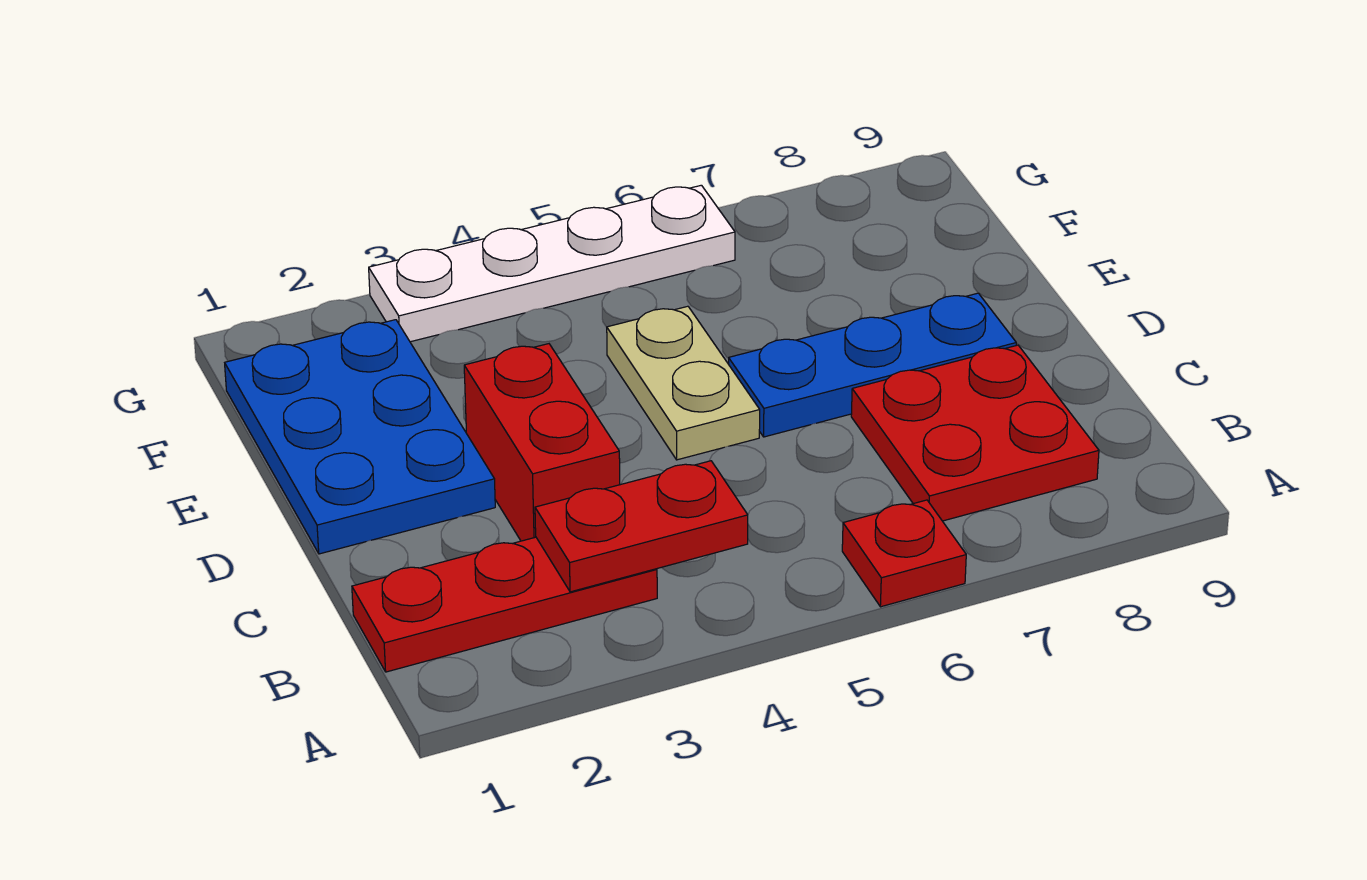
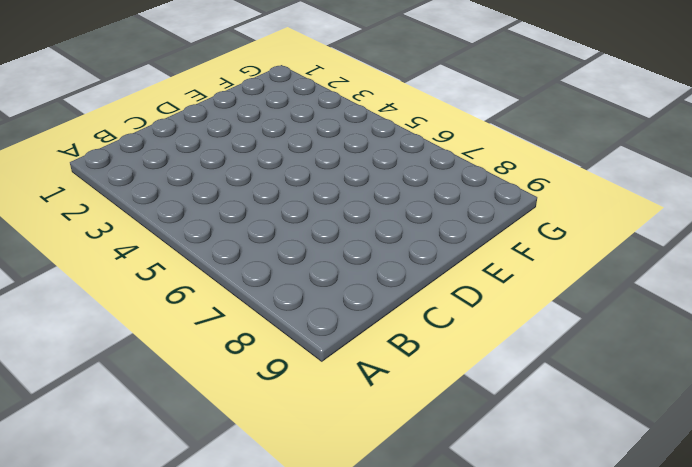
none -> red 1x1 plate [842,500,966,607]
none -> red 1x3 plate [352,537,657,672]

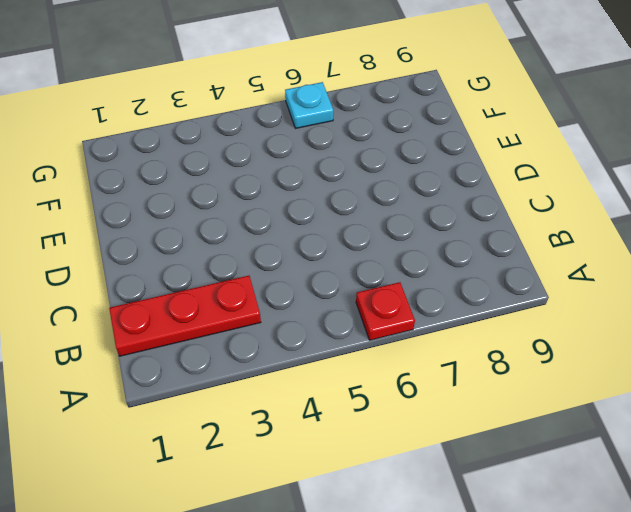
cyan 1x1 plate [285,82,333,128] -> white 1x4 plate [369,185,735,342]
none -> red 2x2 plate [851,345,1099,521]
none -> red 1x2 brick [464,344,620,541]

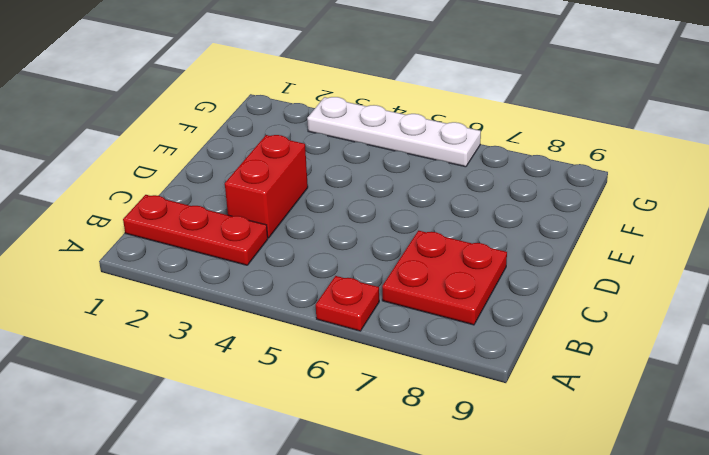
none -> blue 2x3 plate [225,320,495,554]
none -> tan 1x2 plate [607,306,760,460]

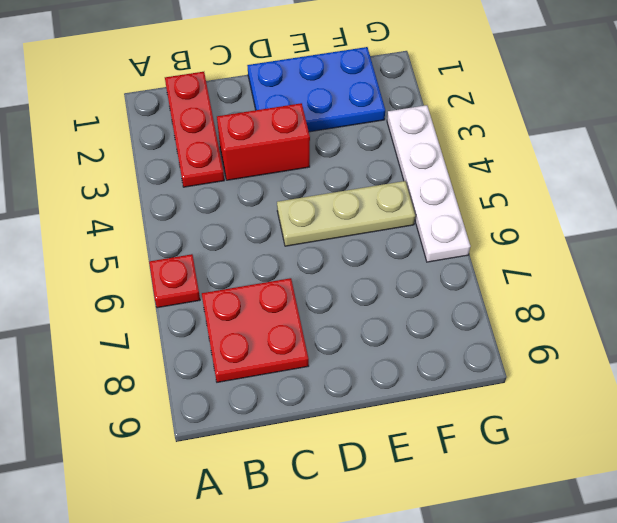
tan 1x3 plate [277,181,415,246] -> tan 1x2 plate [607,306,760,460]
none -> blue 1x3 plate [729,293,1016,437]
none -> red 1x2 plate [535,461,748,592]

